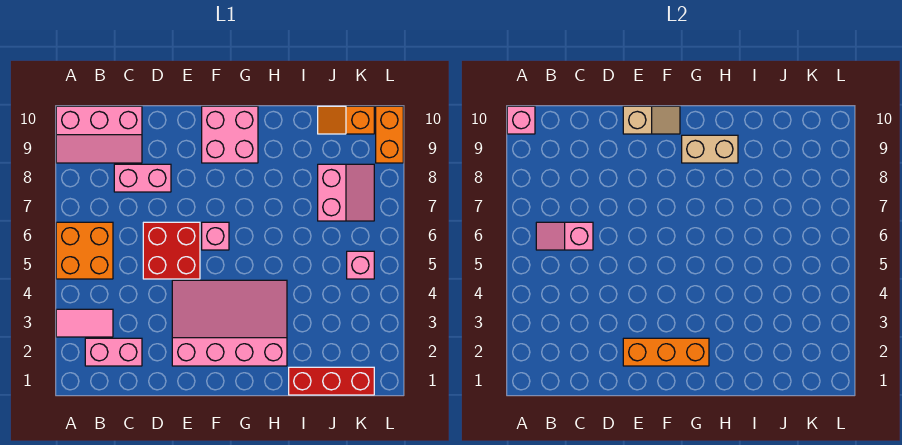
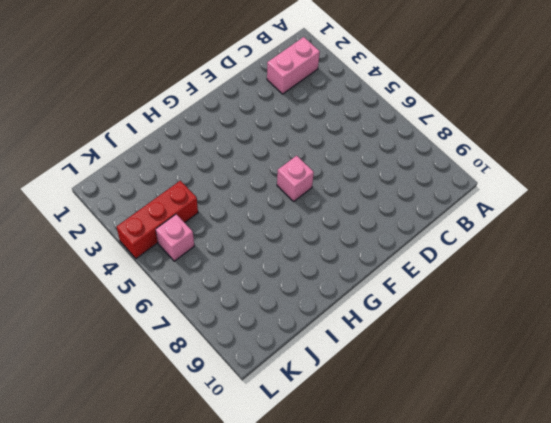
red 1x3 brick [117,181,198,259] -> red 1x3 brick moved to [289,367,374,395]
none -> pink 1x2 tile [56,309,113,337]
none -> orange 2x2 brick [56,222,113,279]
none -> pink 2x3 slope [56,106,142,163]

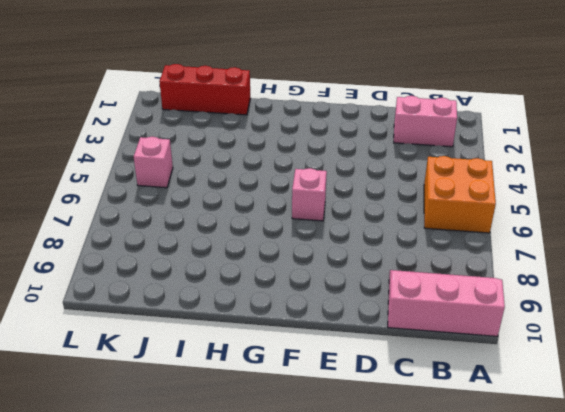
none -> pink 1x2 tile [56,309,113,337]
none -> pink 1x2 brick [114,164,171,192]
none -> red 2x2 brick [143,222,200,279]

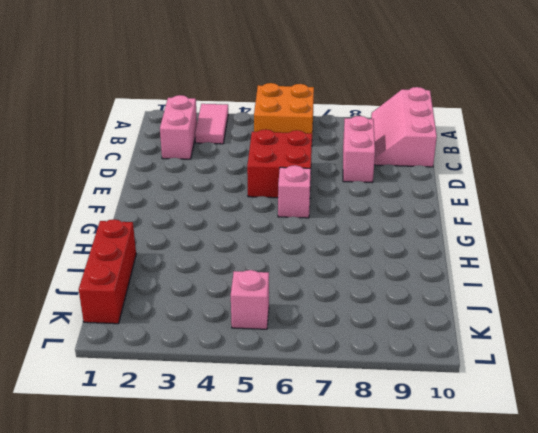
none -> pink 3x4 slope [172,280,287,366]
none -> pink 2x2 brick [202,106,258,163]
none -> pink 2x2 slope [318,164,374,221]

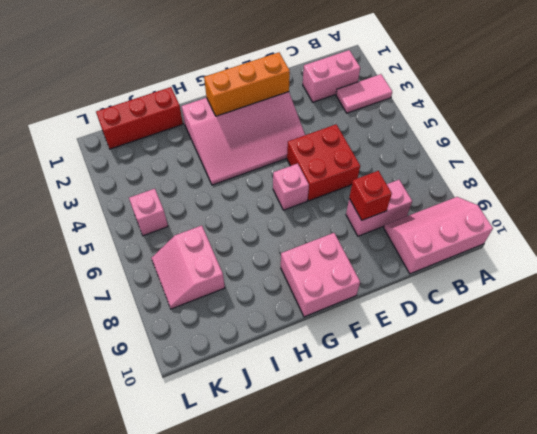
red 1x1 brick [349,171,392,220] -> none
none -> orange 2x2 brick [56,222,113,279]
none -> orange 1x2 slope [318,106,374,134]
none -> orange 1x2 brick [376,106,403,163]

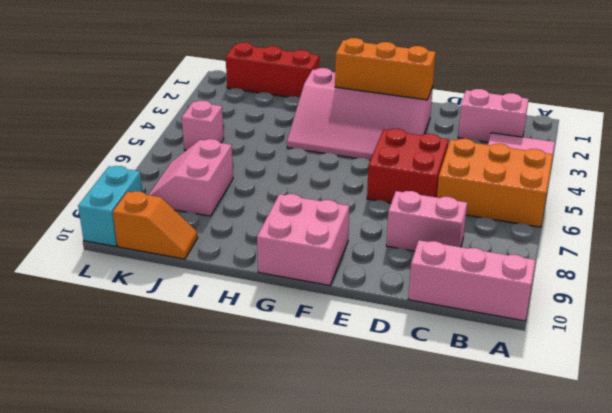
orange 2x3 brick [437,139,553,227] -> orange 2x2 brick [56,222,113,279]
cyan 1x2 brick [78,166,142,247] -> orange 1x2 brick [376,106,403,163]
none -> pink 1x1 brick [202,222,229,250]
none -> pink 1x1 brick [507,106,535,134]
none -> pink 1x2 slope [536,222,593,250]

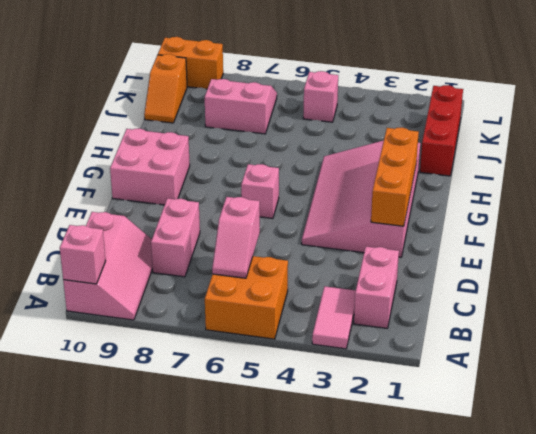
none -> red 2x2 brick [143,222,200,279]
none -> tan 1x2 slope [623,106,680,134]
none -> tan 1x2 brick [682,135,738,163]

